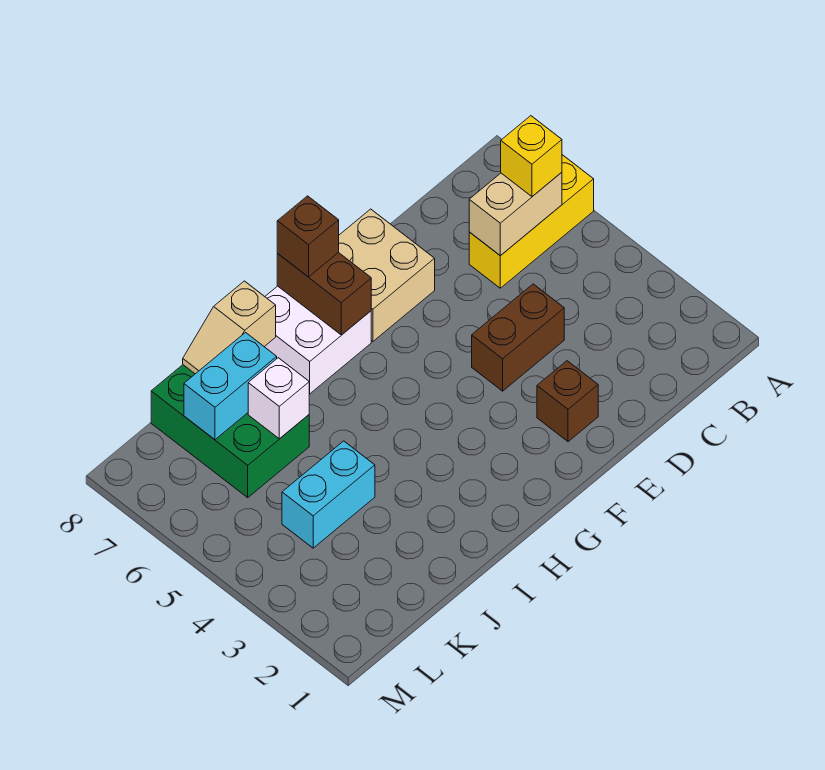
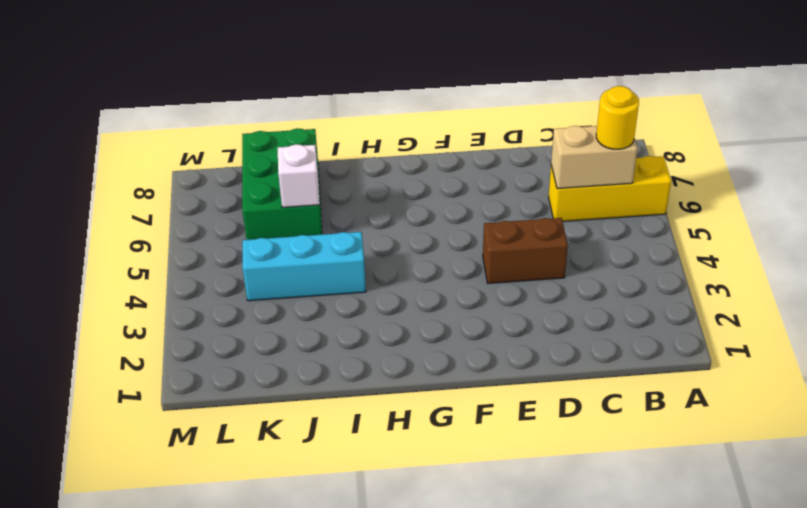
yellow 1x1 round brick [596,86,639,149] -> yellow 1x1 brick [501,116,562,196]
cyan 1x3 brick [243,232,366,301] -> cyan 1x2 brick [282,441,375,548]
none -> brown 1x1 brick [537,361,598,442]
none -> tan 2x2 brick [339,209,435,341]
none -> white 2x2 brick [265,286,371,394]

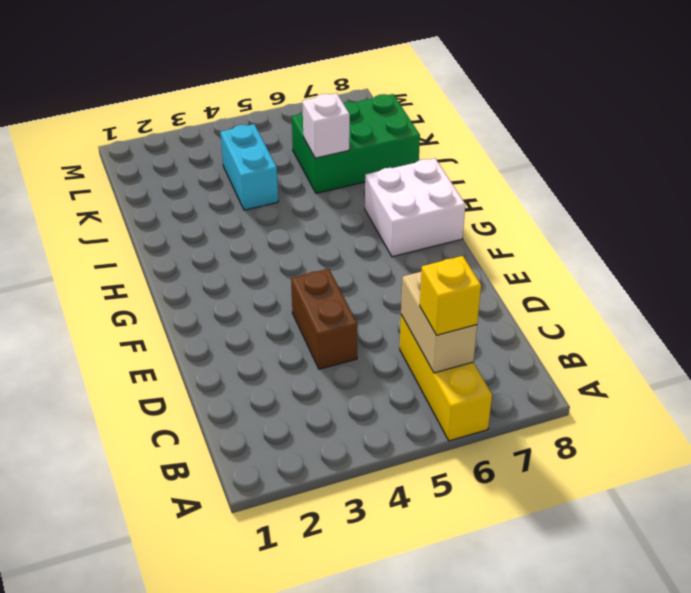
none -> brown 1x1 brick [537,361,598,442]
none -> tan 2x2 brick [339,209,435,341]
none -> brown 1x2 brick [277,252,371,335]

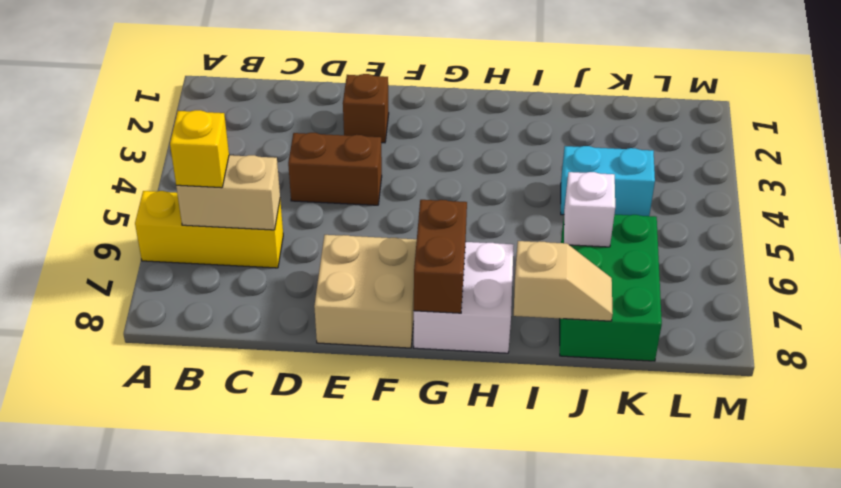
none -> cyan 1x2 brick [184,333,277,440]
none -> brown 1x1 brick [277,196,339,277]

